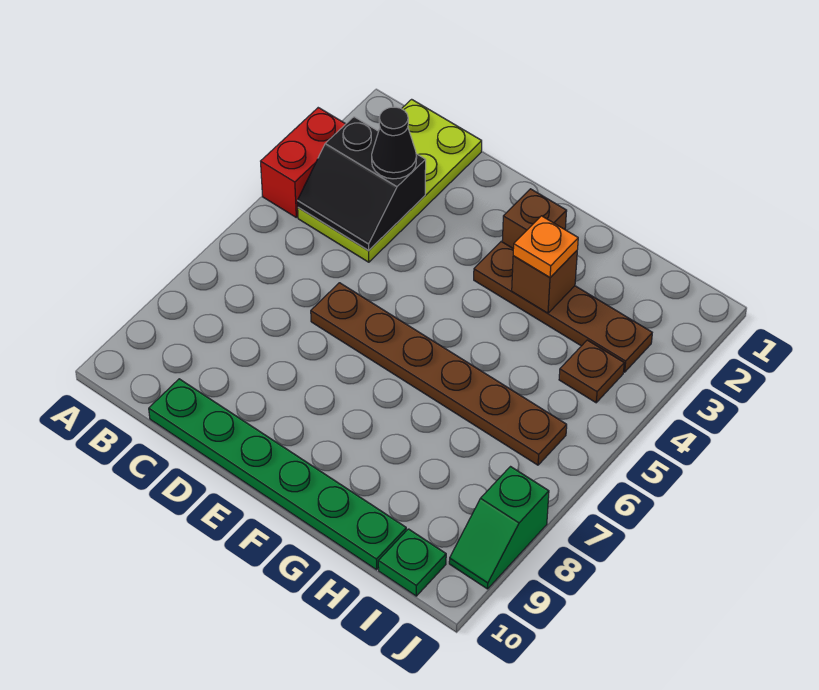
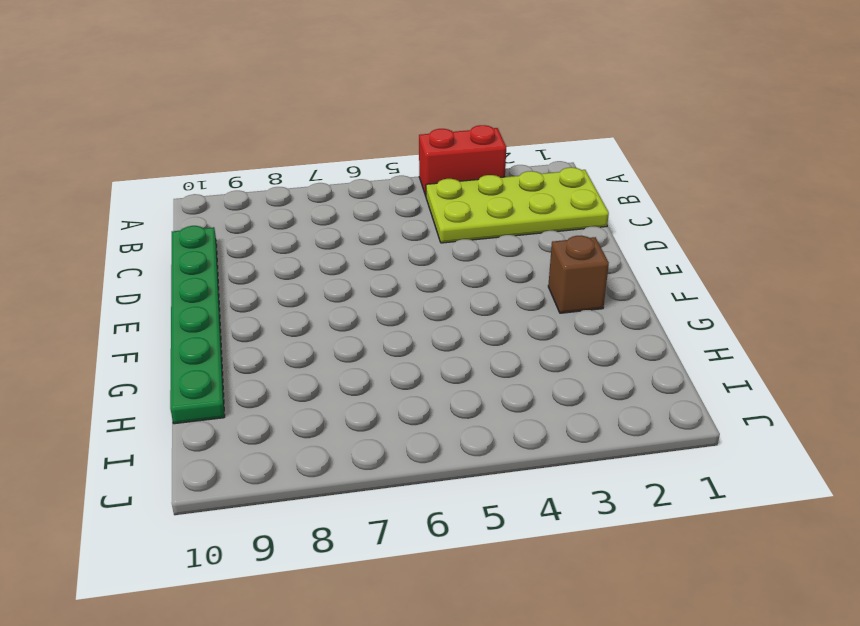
none -> brown 1x6 plate [311,283,567,465]
none -> brown 1x4 plate [474,242,652,372]
none -> brown 1x1 plate [559,340,624,403]

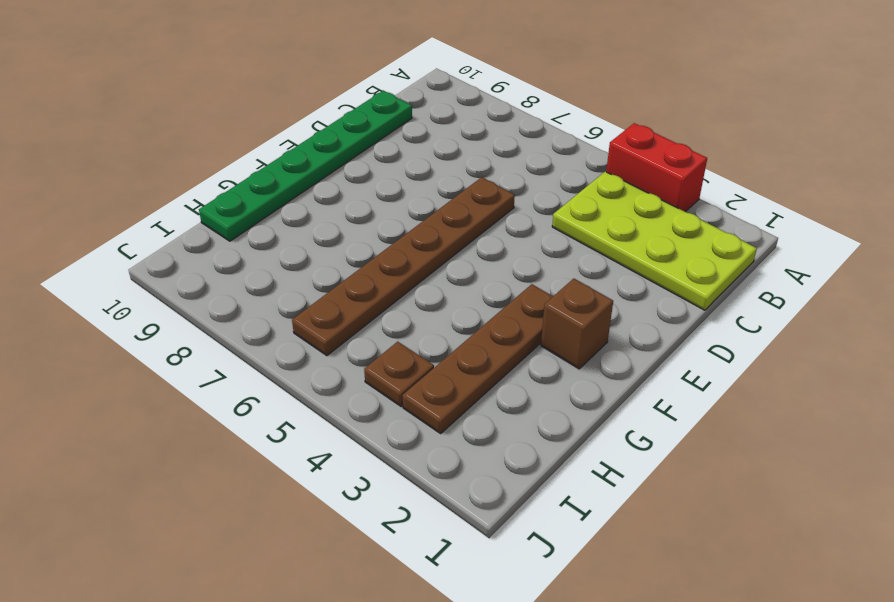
none -> green 1x1 plate [378,529,446,596]
none -> green 1x2 slope [449,467,549,589]
none -> black 2x2 slope [297,117,426,251]

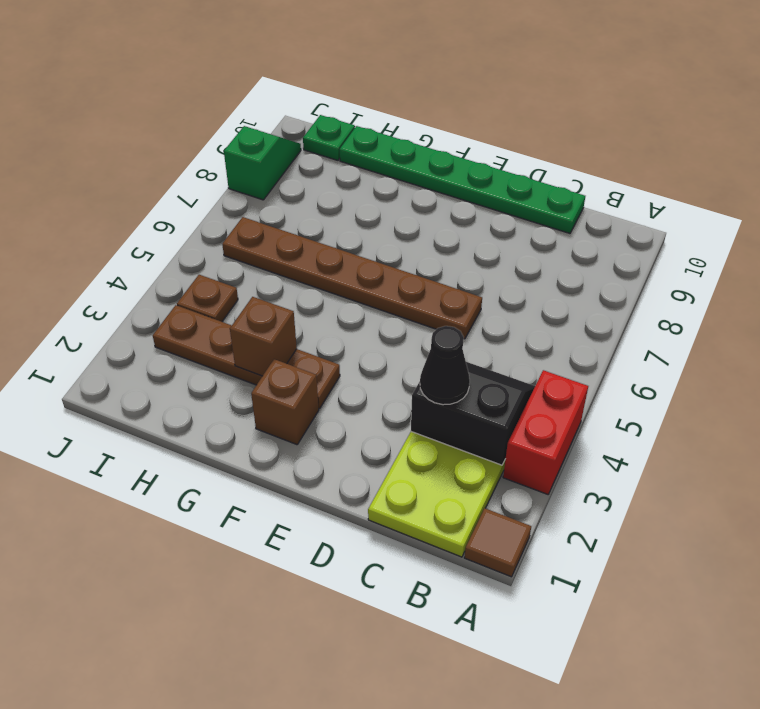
brown 1x1 tile [464,508,531,577] -> none
none -> orange 1x1 plate [513,216,578,277]

